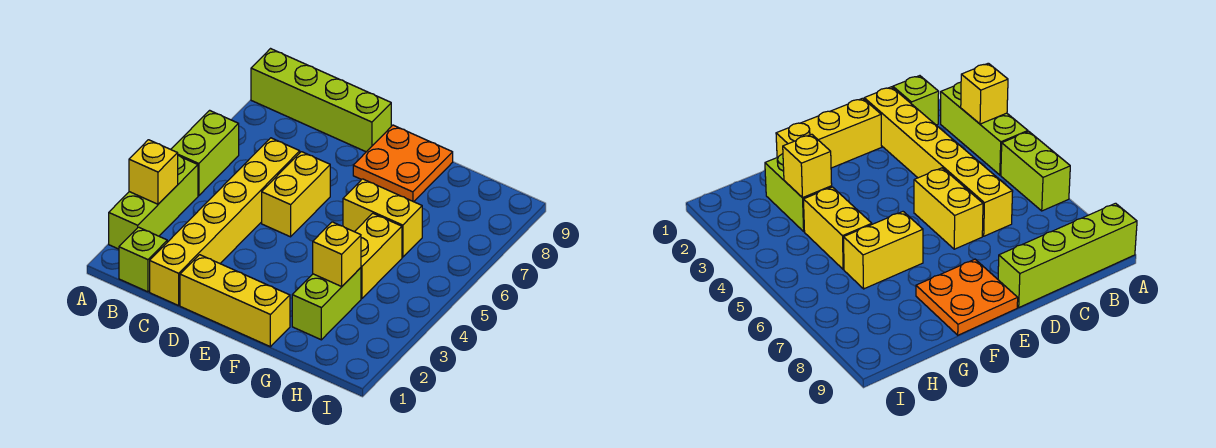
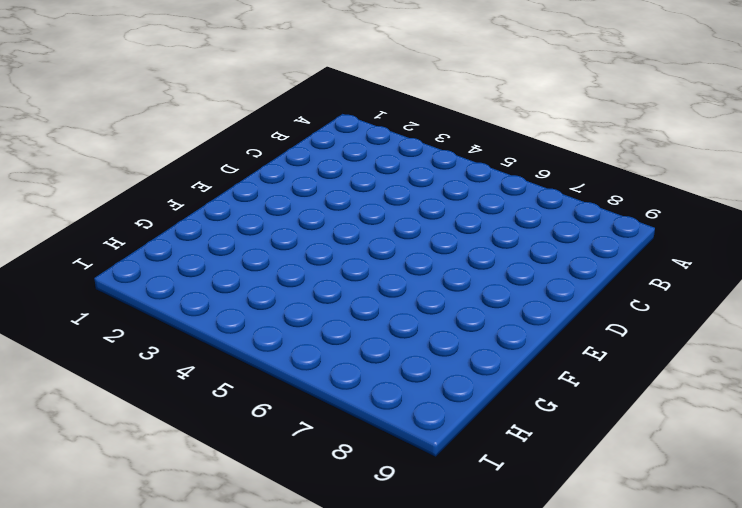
none -> lime 1x3 brick [109,156,198,249]
none -> lime 1x2 brick [171,110,239,196]
none -> lime 1x4 brick [251,49,391,152]

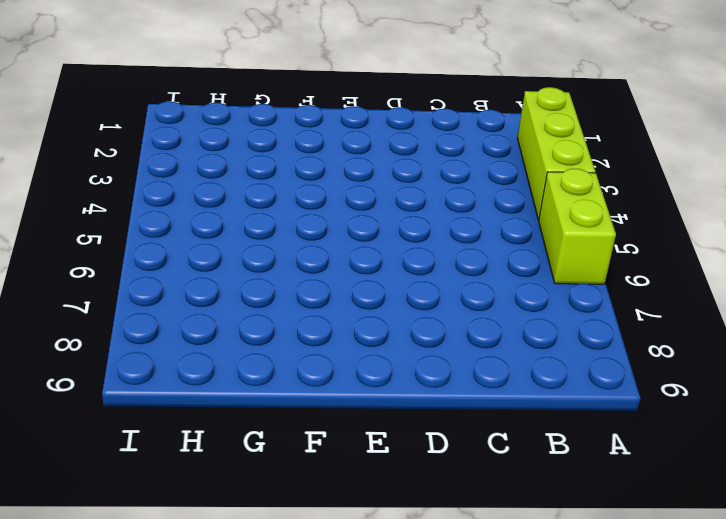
none -> lime 1x4 brick [251,49,391,152]
none -> lime 1x1 brick [119,227,167,292]
none -> yellow 1x6 brick [150,138,300,306]

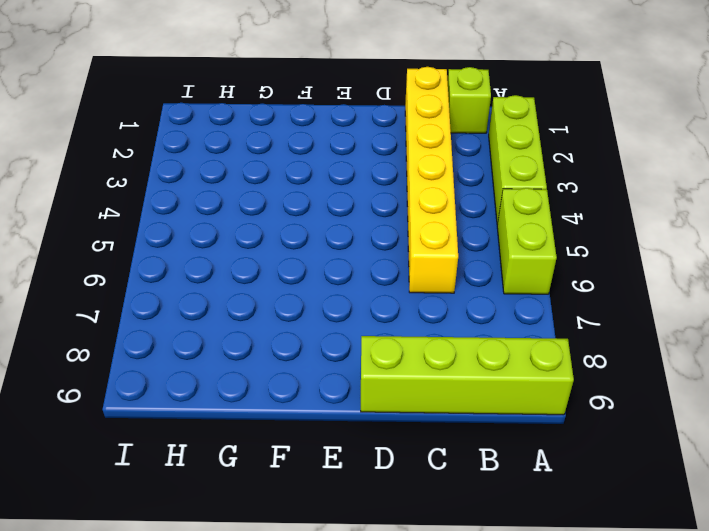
none -> yellow 1x3 brick [180,255,290,347]
none -> yellow 1x2 brick [262,152,330,237]
none -> orange 2x2 plate [353,125,453,202]

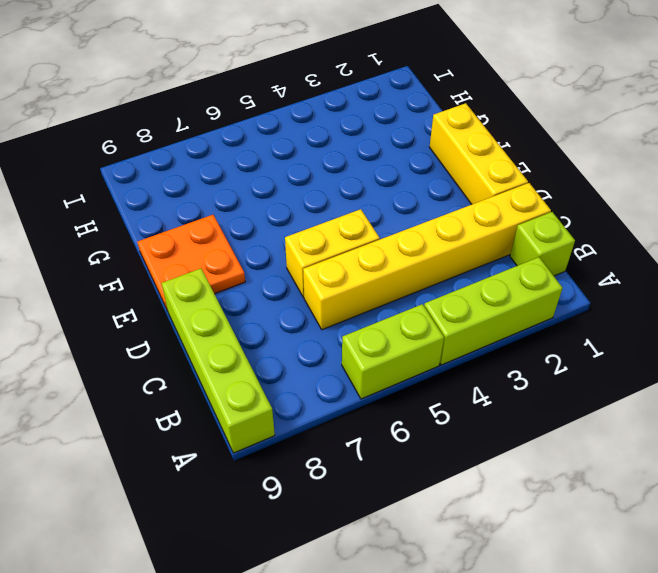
none -> yellow 1x2 brick [343,179,422,257]
none -> lime 1x2 brick [292,268,361,340]
none -> yellow 1x2 brick [355,213,402,298]

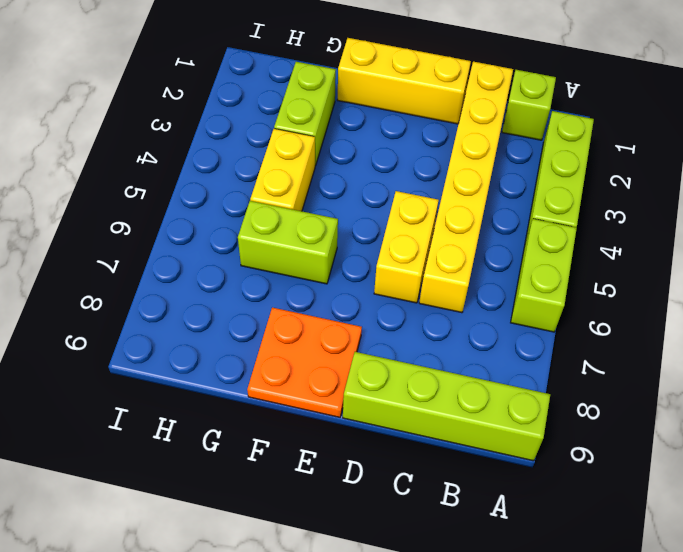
lime 1x2 brick [238,201,338,284] -> yellow 1x2 brick [343,179,422,257]
none -> yellow 1x1 brick [129,140,178,204]
none -> yellow 1x1 brick [313,222,361,286]

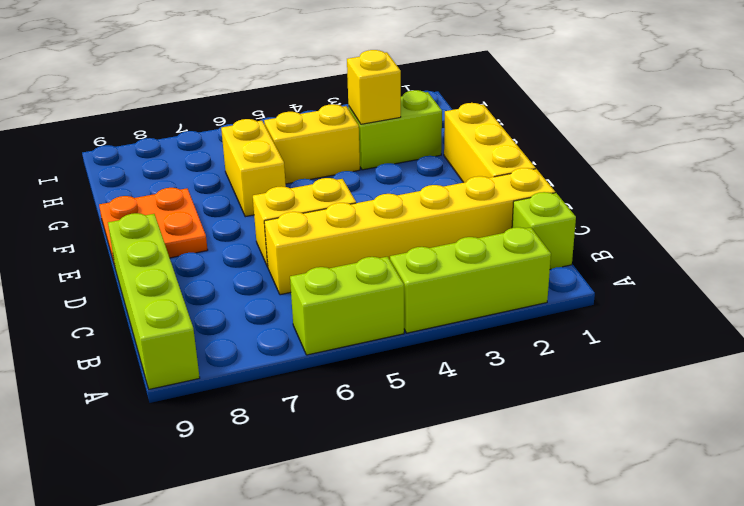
none -> yellow 1x1 brick [129,140,178,204]

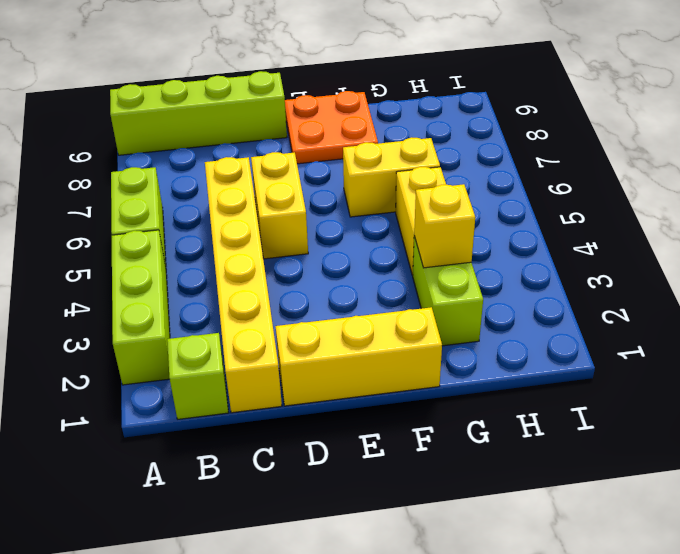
none -> yellow 1x1 brick [129,140,178,204]

